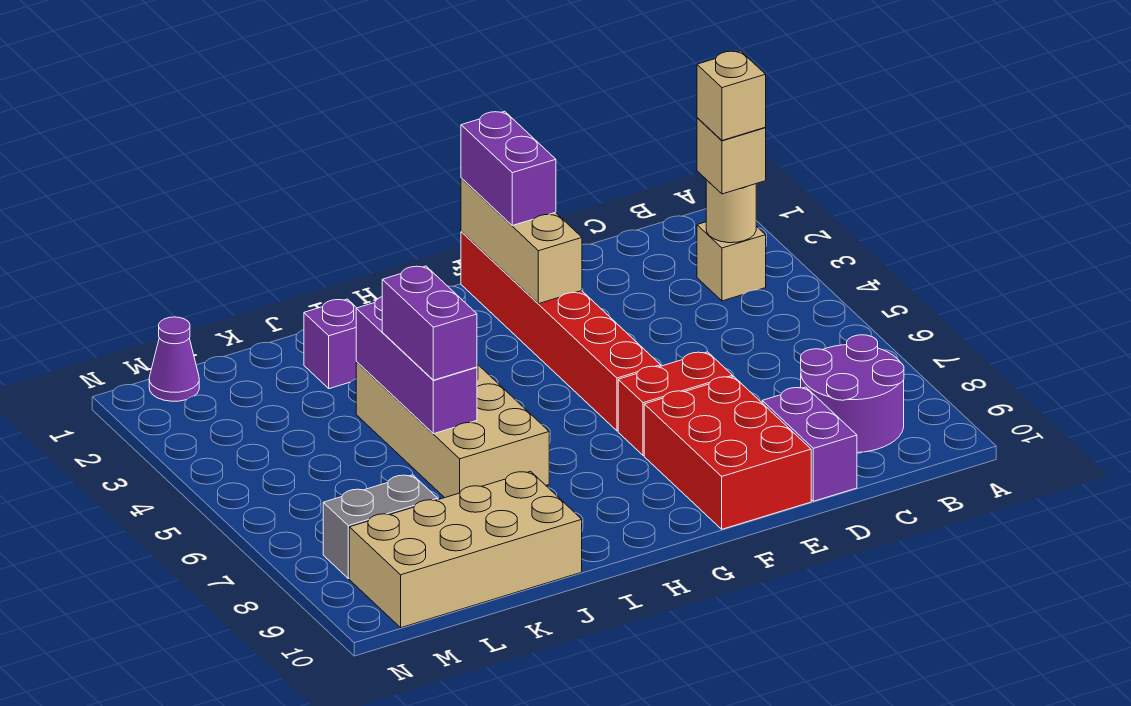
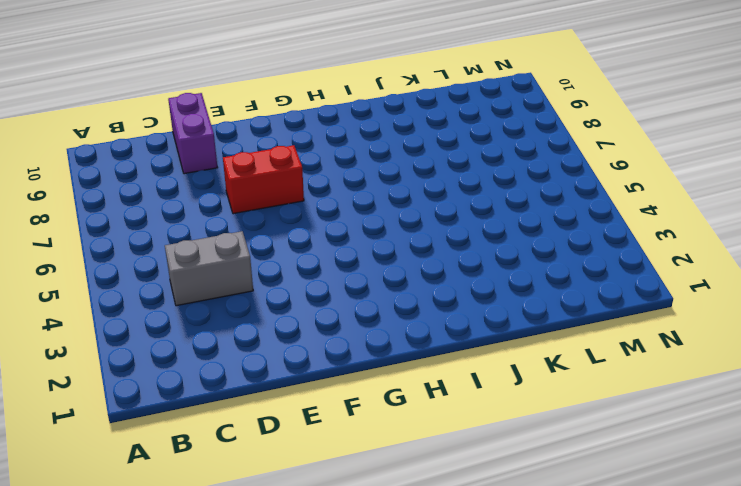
grey 1x2 brick [165,231,253,306] -> grey 1x2 brick moved to [323,475,438,578]
none -> tan 1x1 brick [697,222,766,301]
none -> purple 2x2 round brick [801,335,904,453]
none -> red 2x3 brick [644,377,811,529]

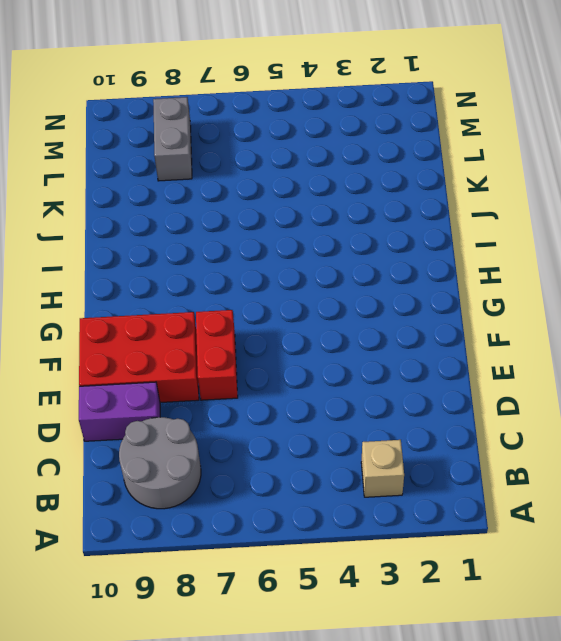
grey 2x2 round brick [119,417,201,509] -> purple 2x2 round brick [801,335,904,453]
none -> red 1x6 brick [461,232,661,431]
none -> tan 2x4 brick [356,362,549,498]
none -> purple 1x1 brick [304,299,357,389]

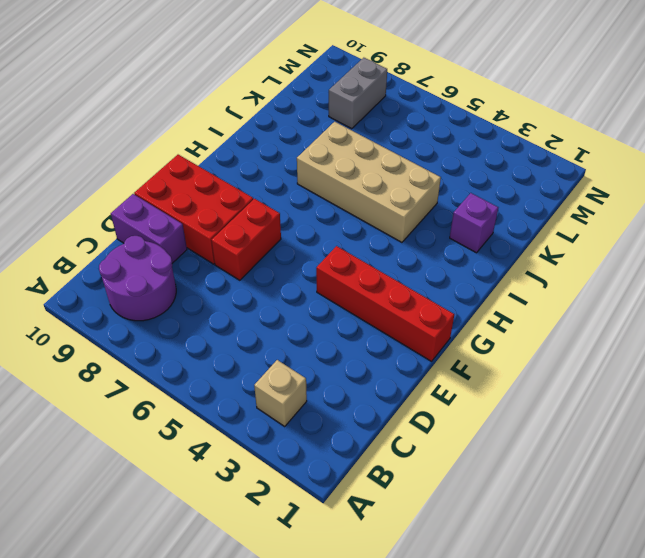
red 1x4 brick [316,246,454,361] -> red 1x6 brick [461,232,661,431]
none -> tan 2x4 brick [349,471,582,628]
none -> purple 1x1 cone [149,317,199,401]
none -> tan 1x1 round brick [706,180,756,243]

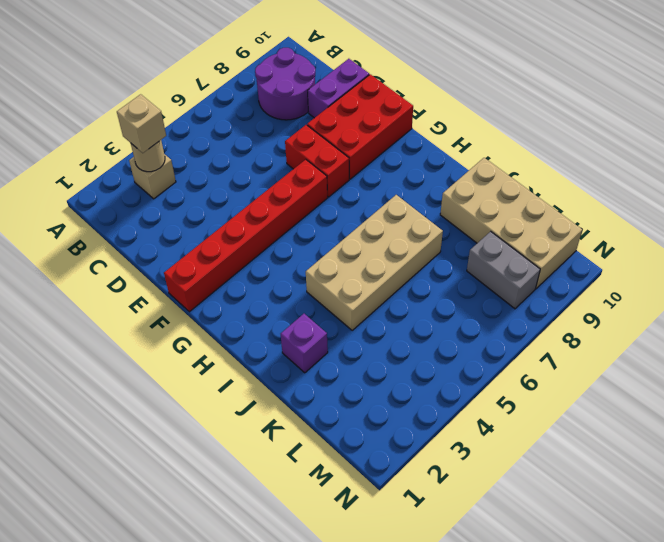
none -> purple 1x1 cone [149,317,199,401]
none -> tan 1x3 brick [461,178,582,304]
none -> purple 1x3 brick [356,297,477,434]

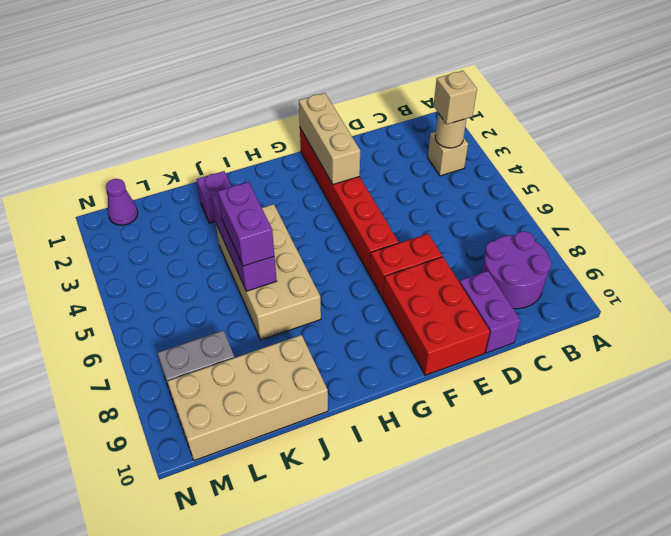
none -> purple 1x2 brick [461,111,556,226]
none -> tan 1x1 brick [697,51,766,140]

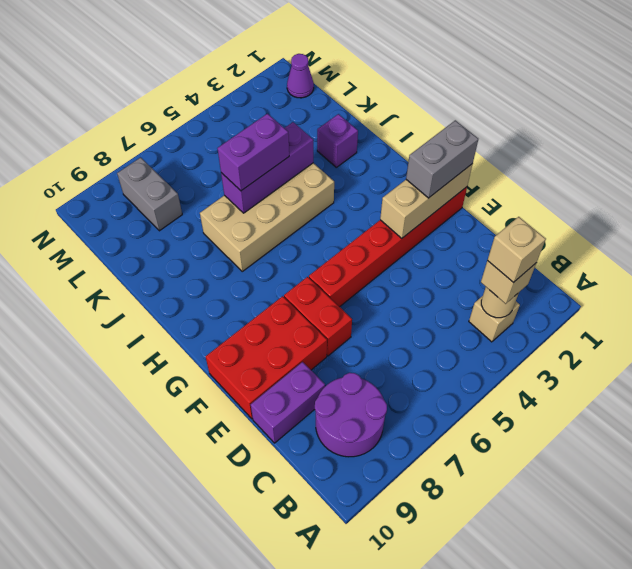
grey 1x2 brick [406,120,478,198] -> purple 1x2 brick [461,111,556,226]
none -> tan 2x4 brick [349,471,582,628]

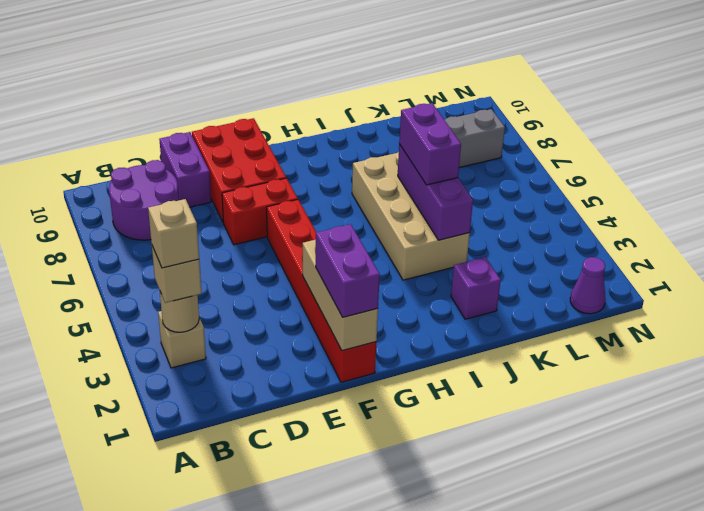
none -> tan 2x4 brick [349,471,582,628]

